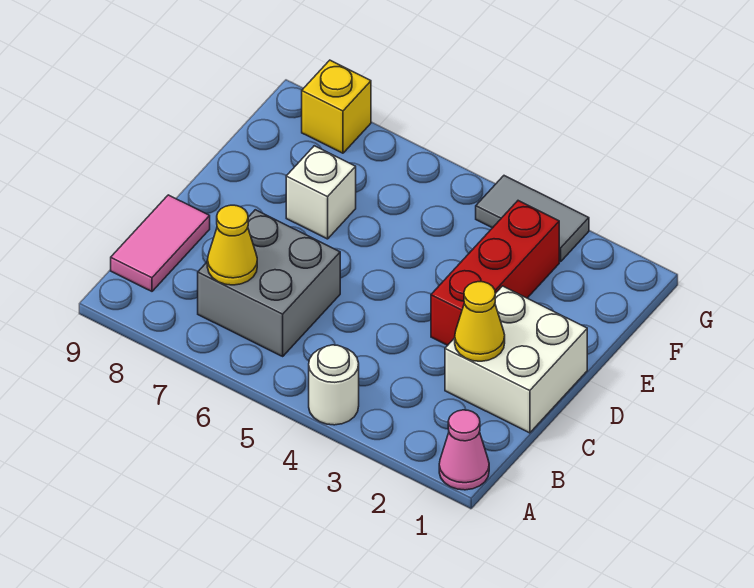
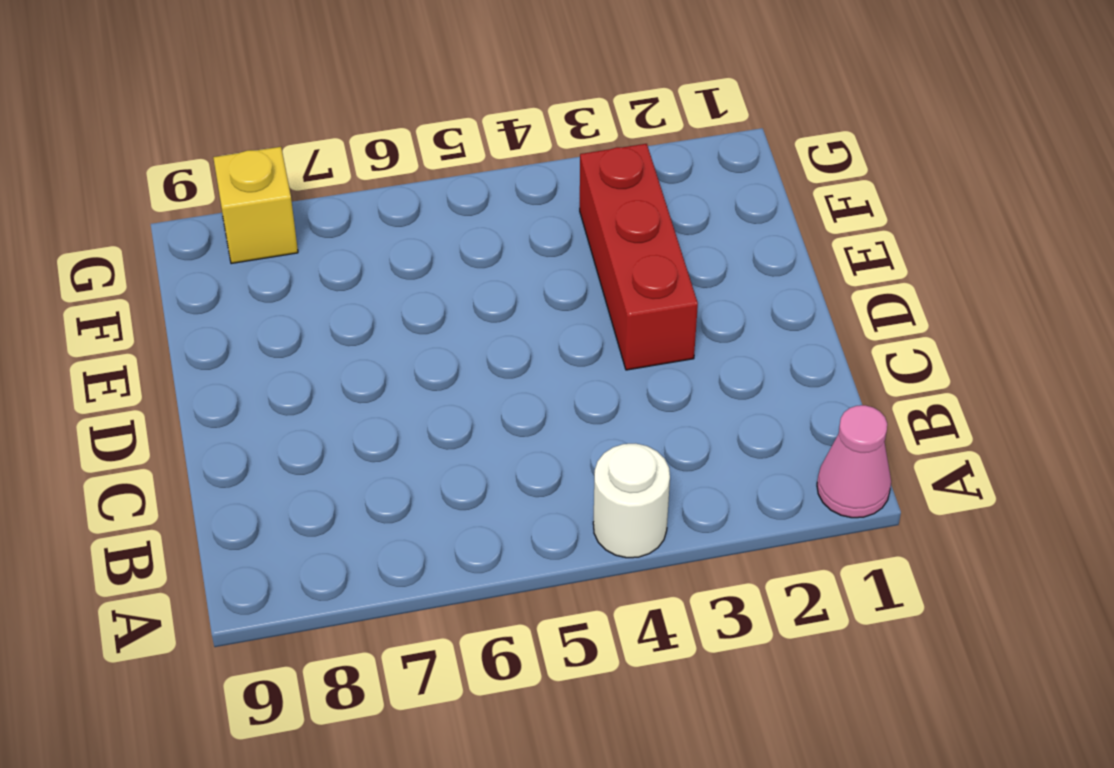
none -> grey 2x2 brick [198,210,340,356]
none -> pink 1x2 tile [111,195,210,291]

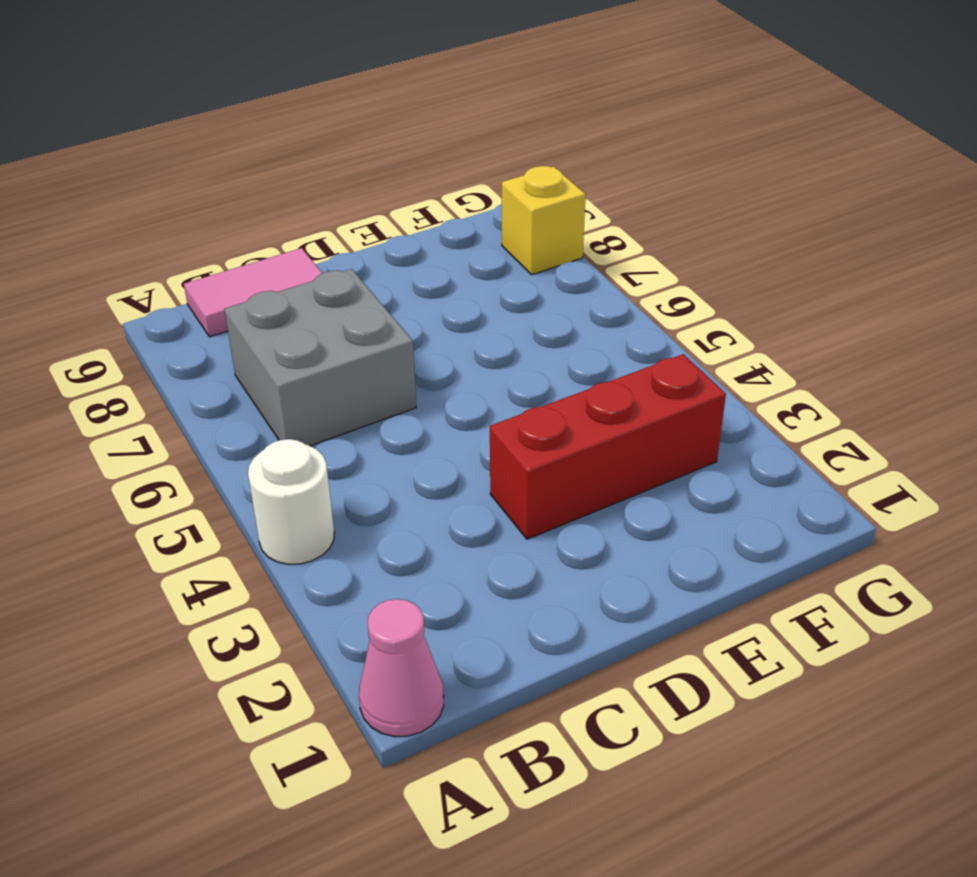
none -> white 2x2 brick [445,286,587,433]
none -> white 1x1 brick [286,146,356,239]

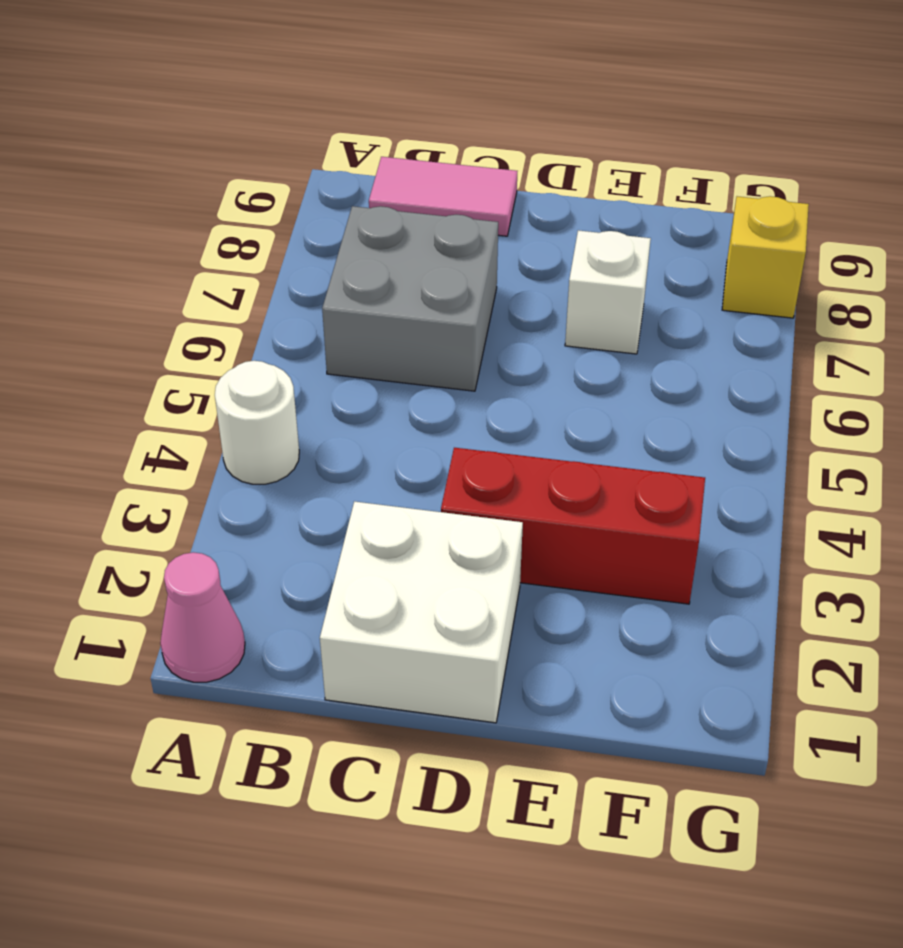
none -> grey 1x2 tile [476,176,589,262]
none -> yellow 1x1 cone [207,205,257,285]

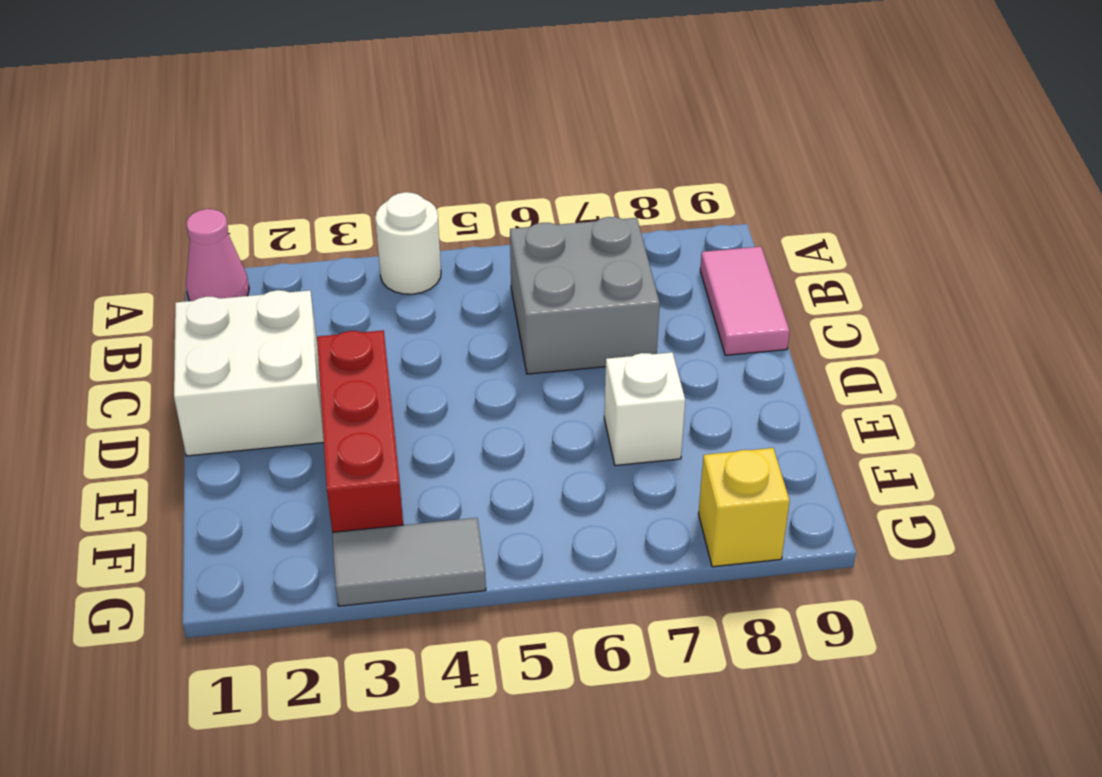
none -> yellow 1x1 cone [207,205,257,285]
none -> yellow 1x1 cone [455,282,505,361]

